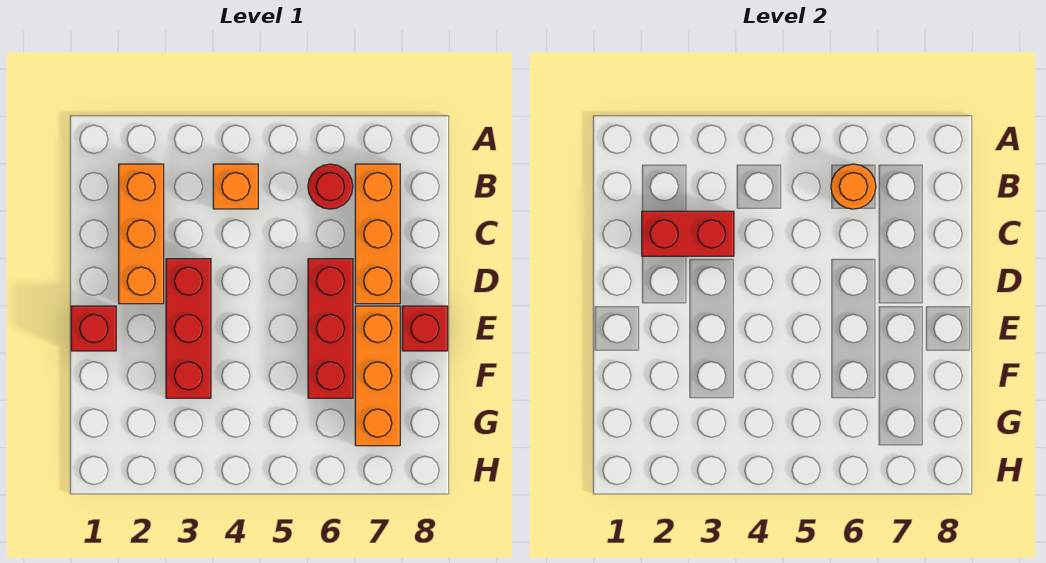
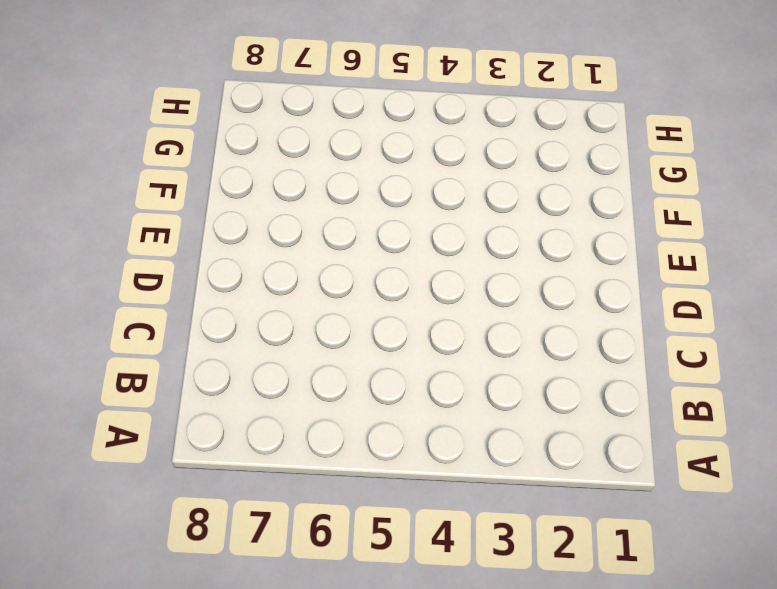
none -> orange 1x3 brick [119,164,164,304]
none -> orange 1x1 brick [213,164,258,209]

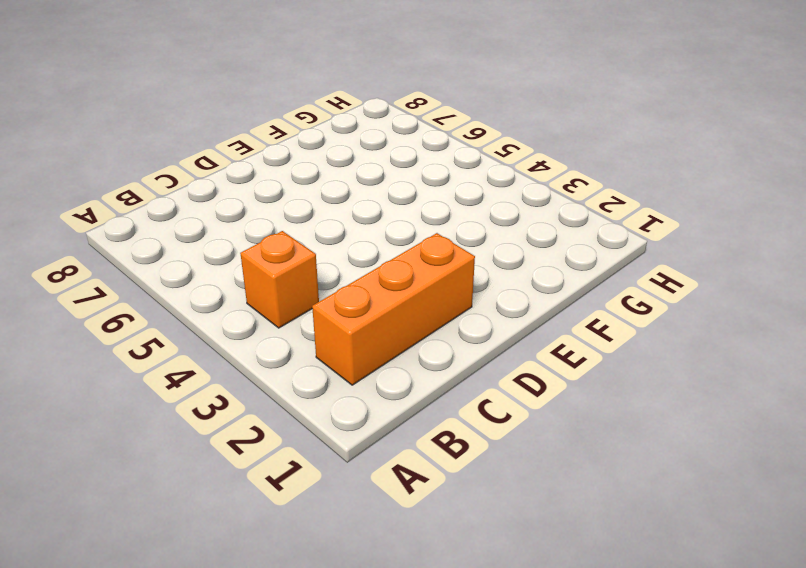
none -> red 1x1 round brick [308,164,353,209]
none -> orange 1x3 brick [355,164,400,304]

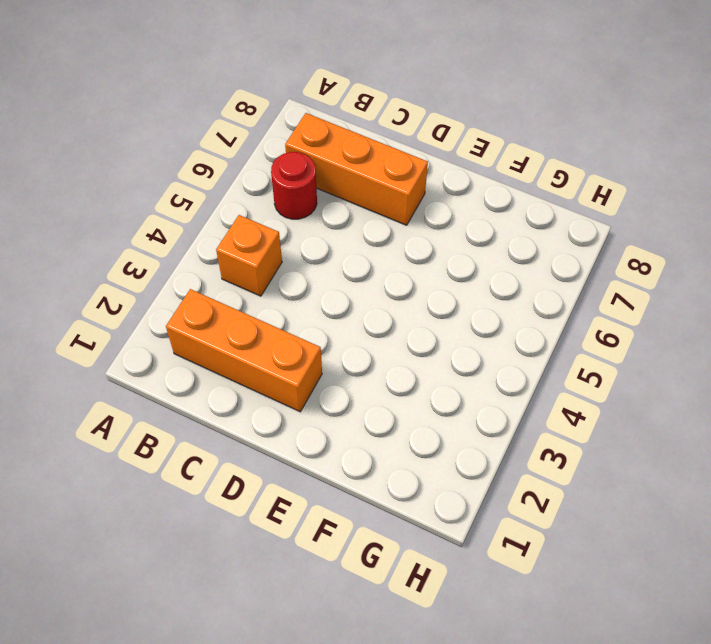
none -> red 1x3 brick [166,259,211,398]
none -> red 1x3 brick [308,259,353,398]

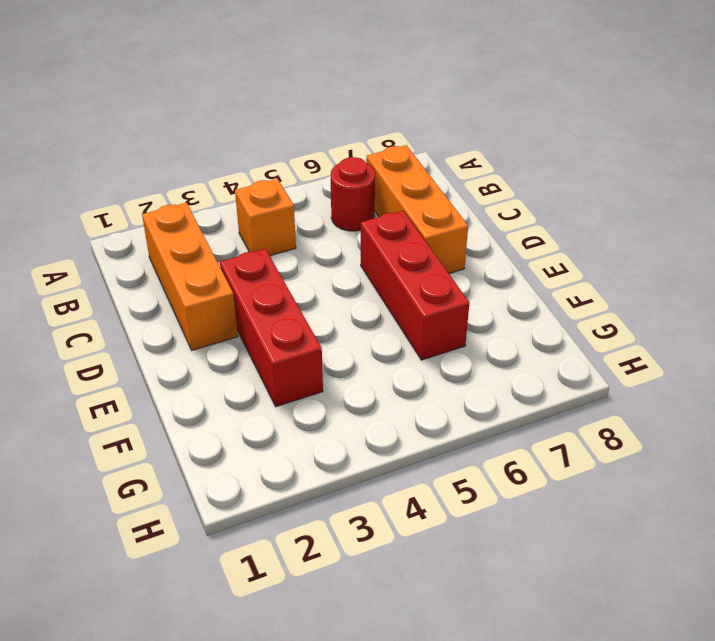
none -> red 1x1 brick [71,306,116,351]
none -> orange 1x3 brick [355,306,400,446]

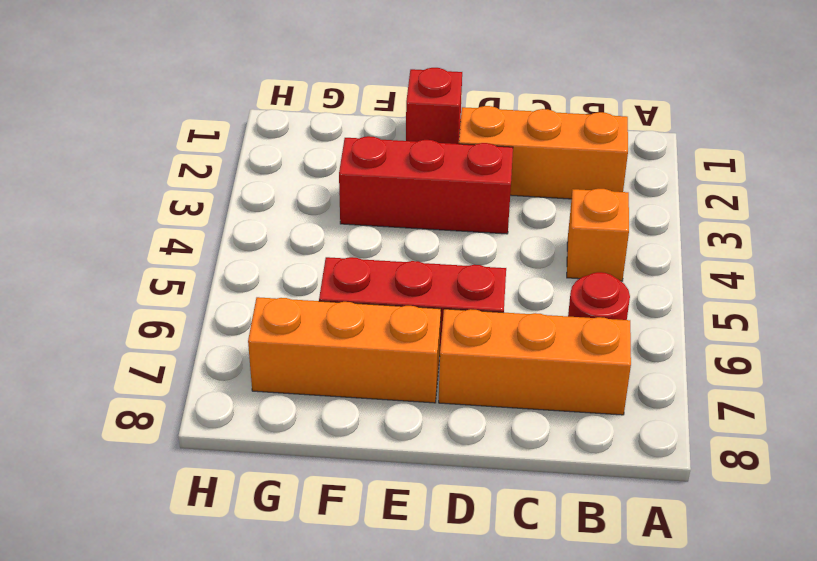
none -> red 1x1 brick [402,306,448,351]
none -> orange 1x1 round brick [831,164,876,209]

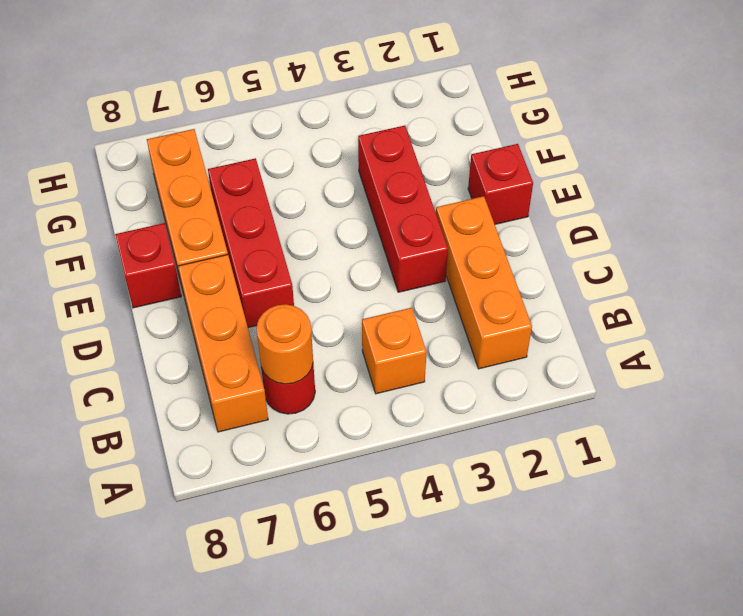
none -> red 1x2 brick [642,211,734,256]

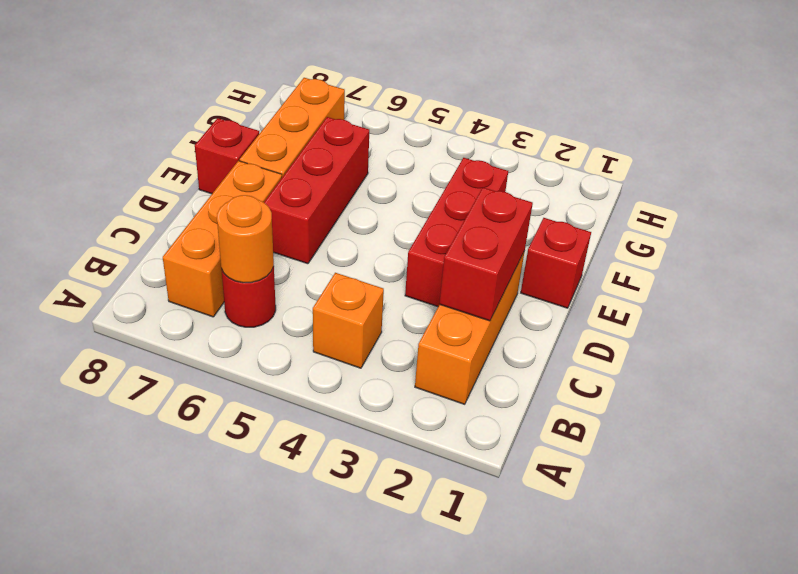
red 1x2 brick [440,188,533,321] -> red 1x2 brick turned to [642,211,734,256]

